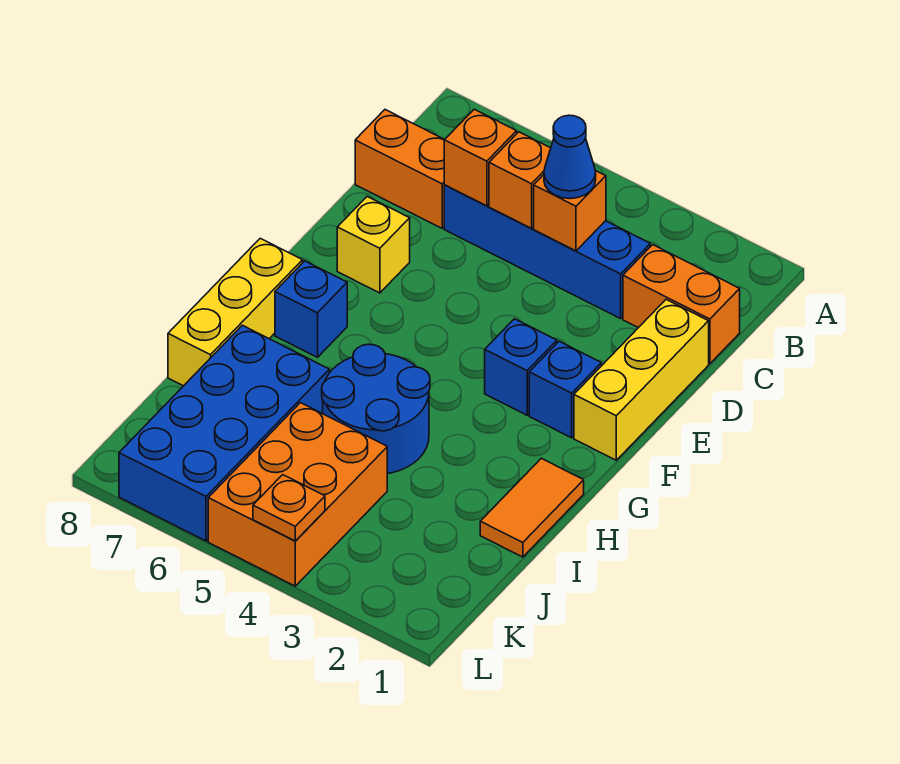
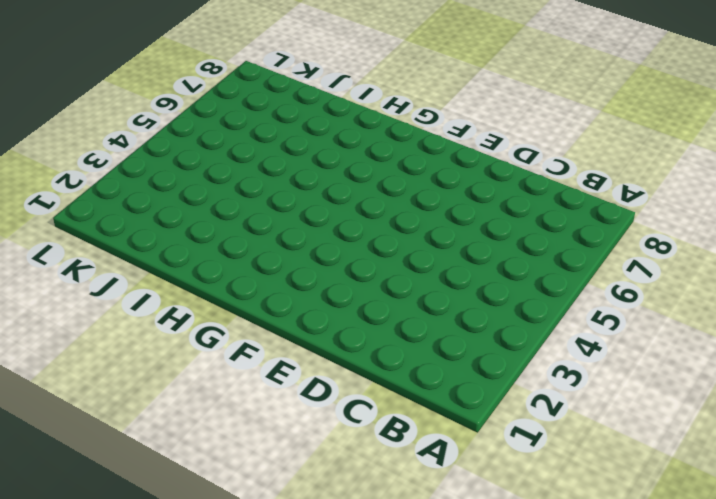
none -> orange 1x2 brick [623,245,740,364]
none -> blue 1x4 brick [444,185,650,319]
none -> orange 1x2 brick [355,110,445,228]

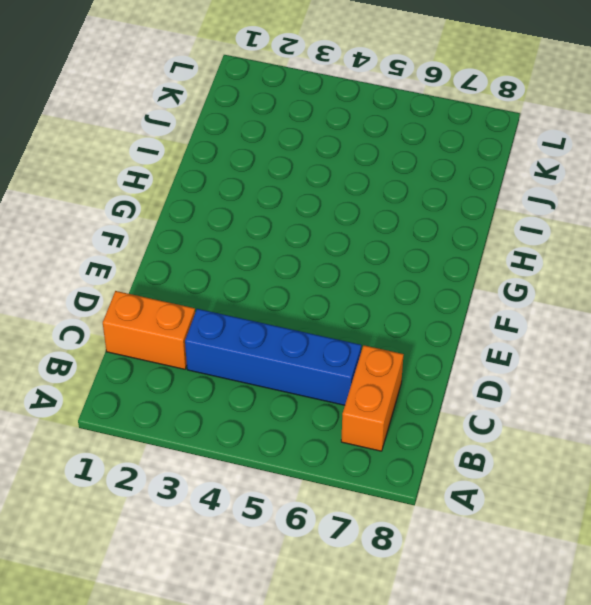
orange 1x2 brick [341,345,404,451] -> orange 1x2 brick turned to [355,110,445,228]
none -> yellow 1x3 brick [574,300,709,460]
none -> yellow 1x1 brick [337,196,410,293]
none -> blue 1x1 brick [529,341,601,438]

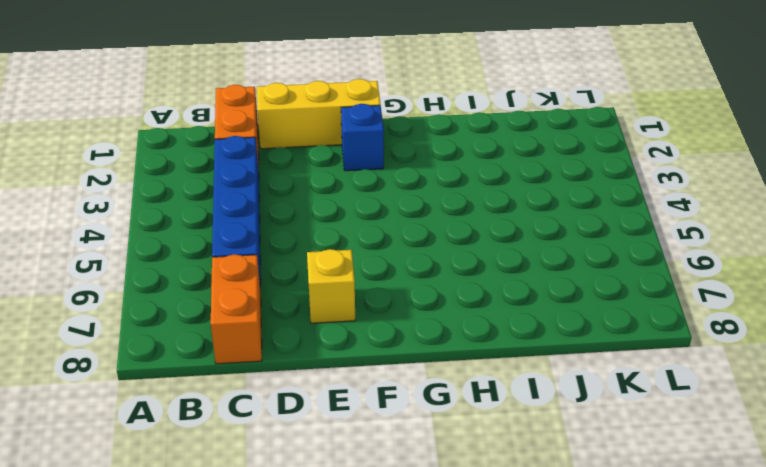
none -> blue 1x1 brick [485,319,557,415]
none -> blue 1x1 brick [275,261,347,357]
none -> yellow 1x3 brick [168,238,303,386]

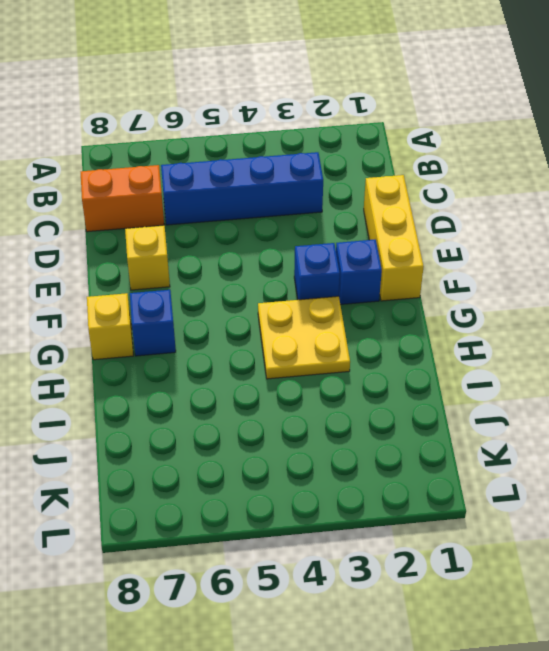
yellow 2x2 plate [258,296,350,379] -> blue 2x2 round brick [322,344,430,474]
yellow 1x1 brick [87,293,133,360] -> yellow 1x3 brick [168,238,303,386]
none -> orange 1x2 brick [623,245,740,364]
none -> orange 1x2 tile [480,458,584,557]
none -> blue 2x4 brick [119,325,329,541]

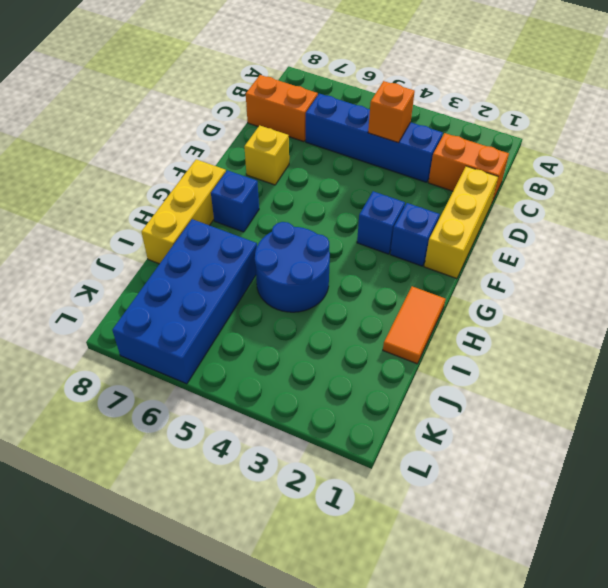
none -> orange 2x3 brick [208,403,387,586]
none -> orange 1x1 brick [489,132,551,228]
none -> orange 1x1 brick [444,109,517,206]

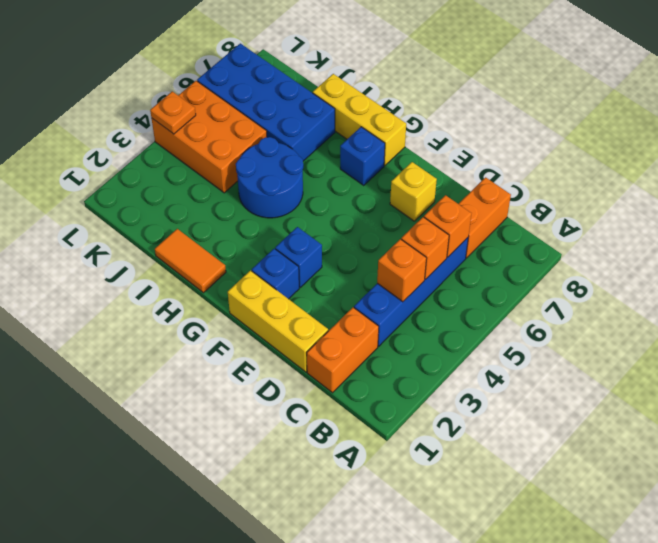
none -> blue 1x1 cone [544,115,596,199]

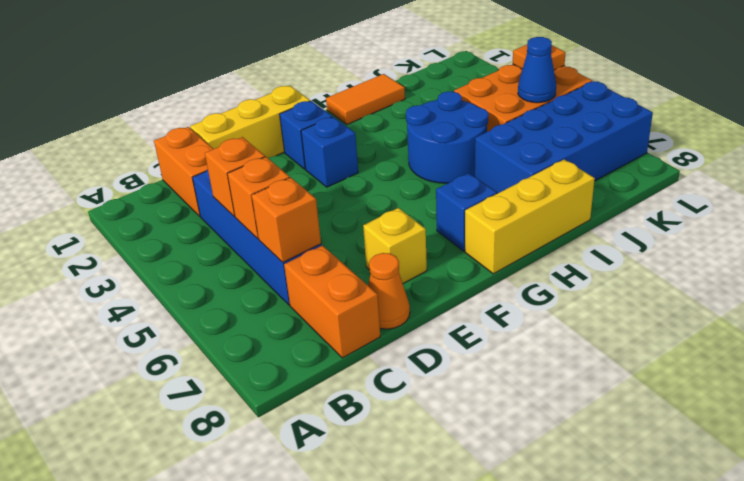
orange 1x1 cone [368,253,410,329] -> none
blue 1x1 cone [518,37,556,103] -> blue 1x1 cone moved to [544,115,596,199]

